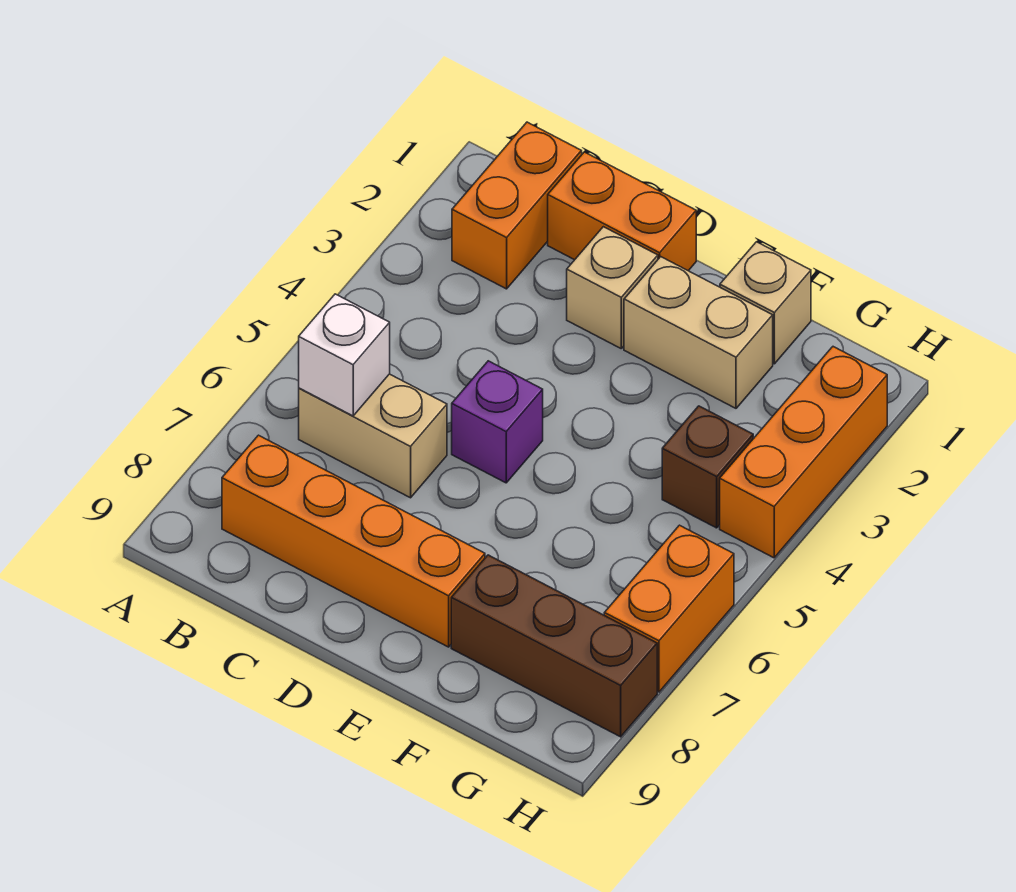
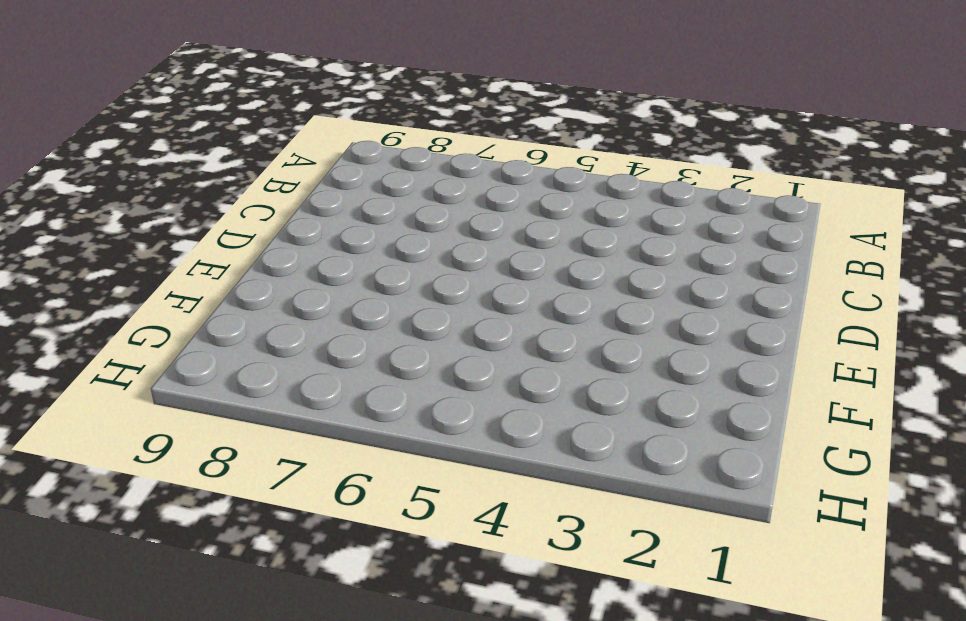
none -> orange 1x2 brick [452,122,582,289]
none -> tan 1x2 brick [299,374,447,498]
none -> orange 1x4 brick [222,435,485,647]

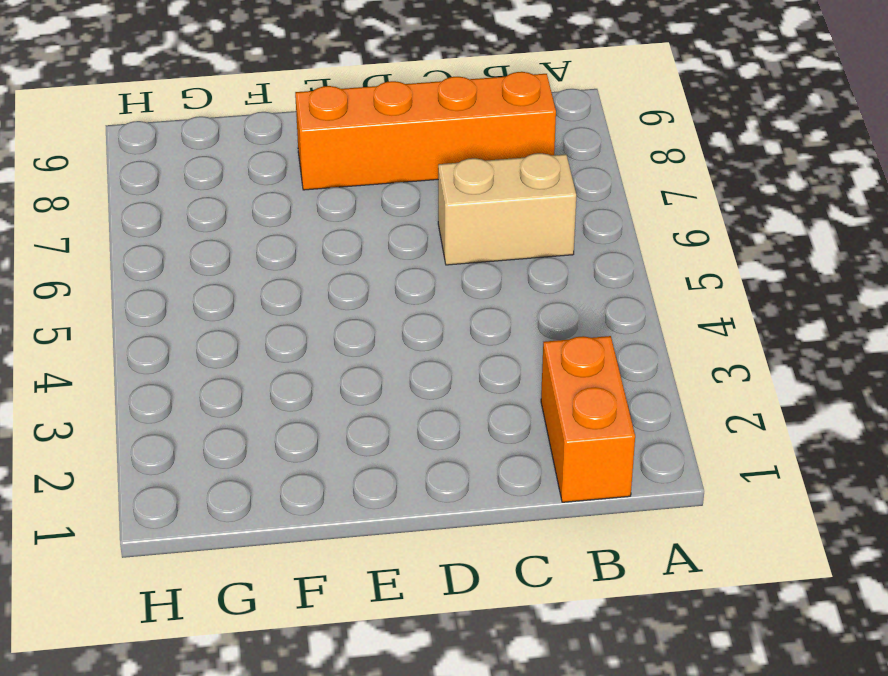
none -> orange 1x2 brick [548,152,696,271]
none -> tan 1x1 brick [567,227,658,348]
none -> purple 1x1 brick [452,361,543,483]

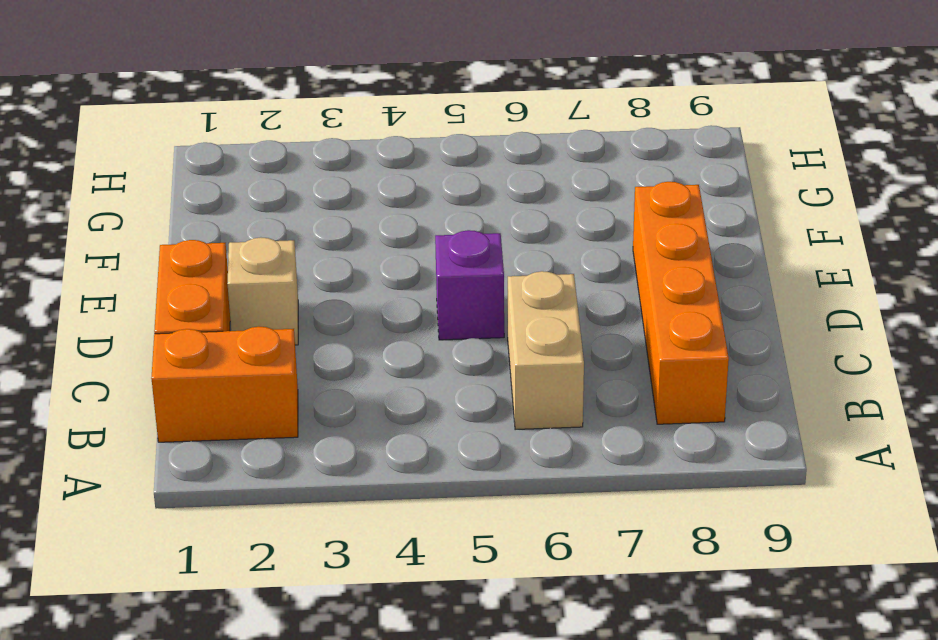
none -> tan 1x2 brick [624,257,773,408]
none -> tan 1x1 brick [720,242,811,364]
none -> brown 1x3 brick [451,555,657,737]

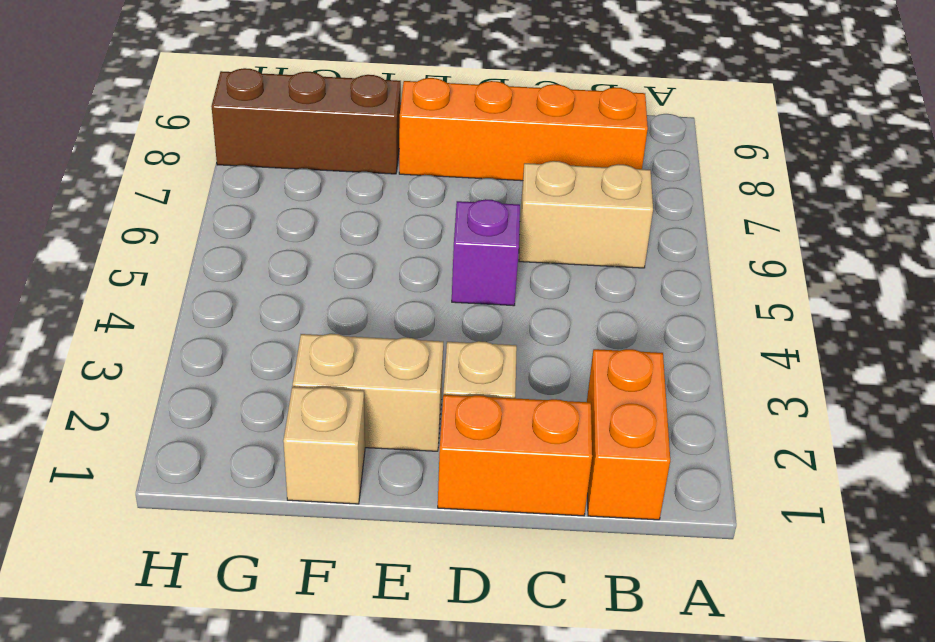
none -> brown 1x1 brick [662,406,753,528]
none -> orange 1x3 brick [720,347,887,558]
none -> orange 1x2 brick [604,525,734,692]

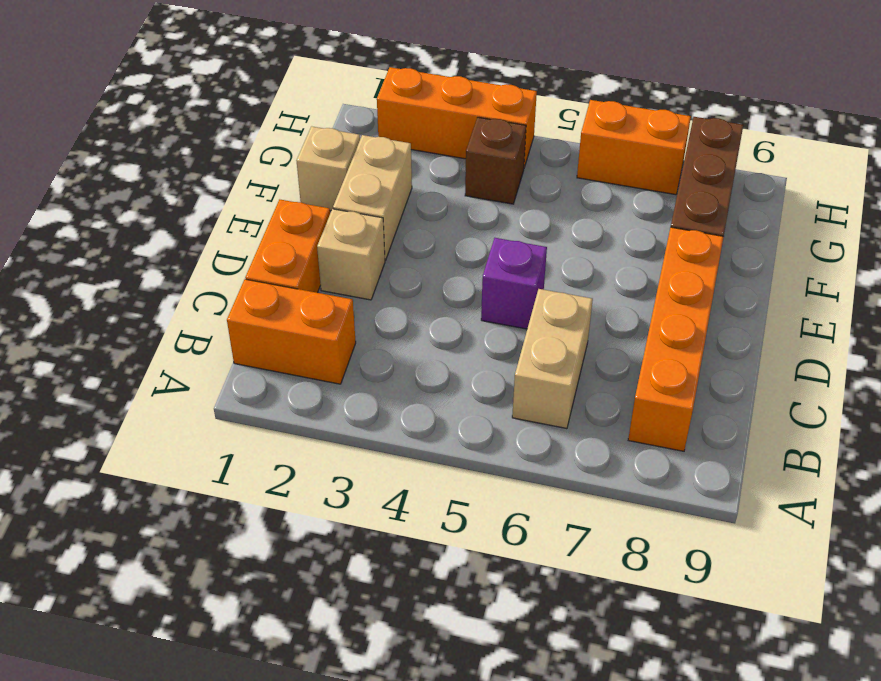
none -> white 1x1 brick [299,294,390,416]

